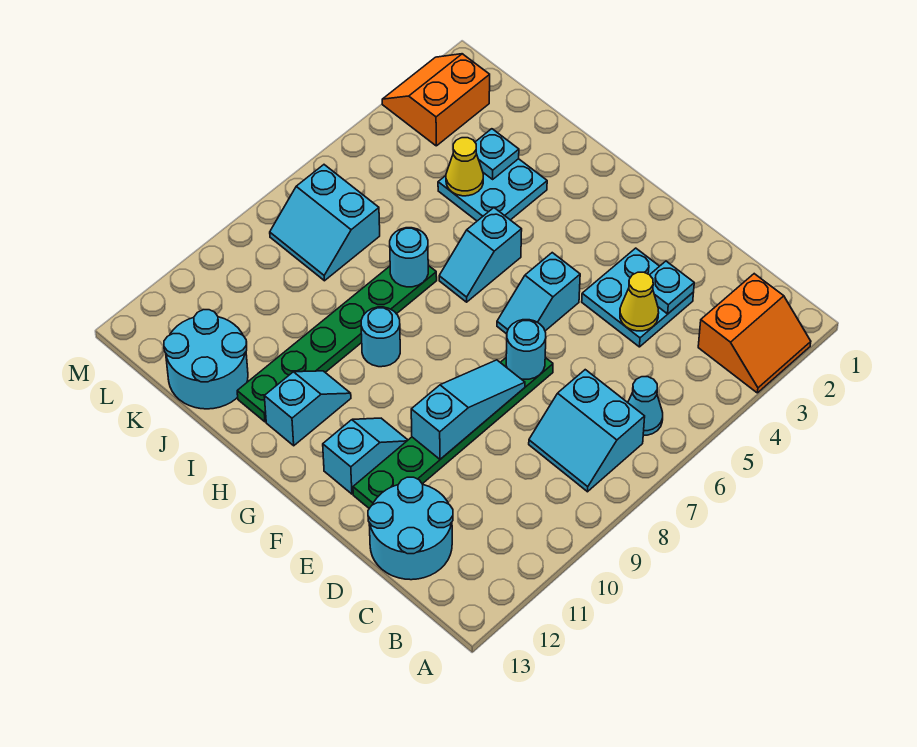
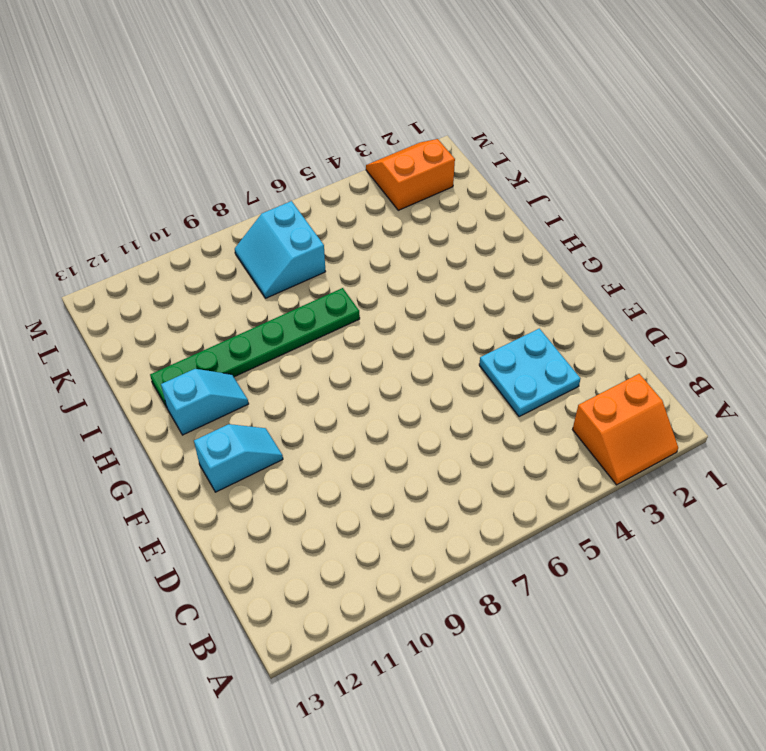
none -> cyan 1x1 cone [628,377,663,435]
none -> cyan 2x2 slope [529,370,645,492]
none -> cyan 2x2 round brick [368,477,453,580]

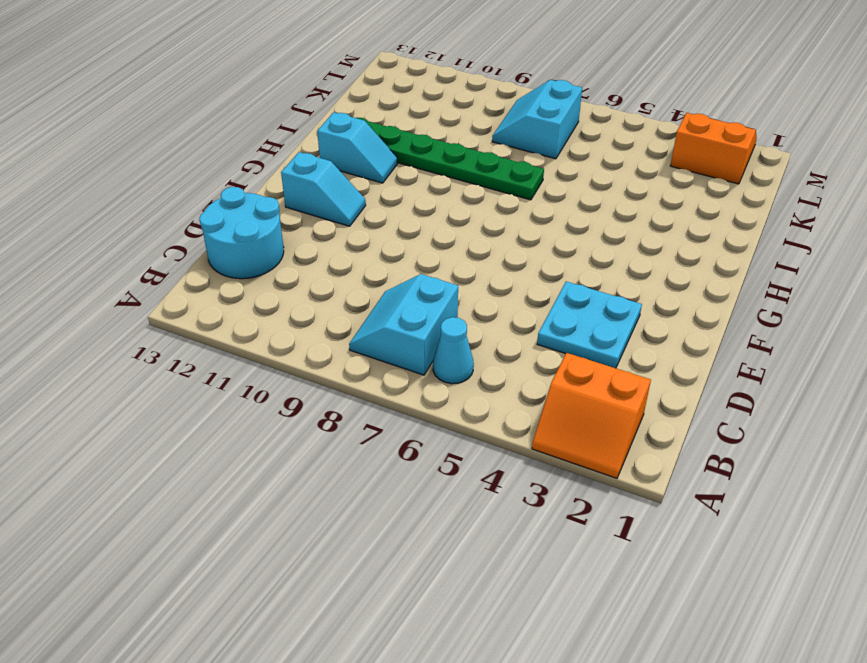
none -> green 1x6 plate [353,358,553,508]
none -> cyan 1x2 slope [497,253,580,334]
none -> cyan 1x2 slope [439,208,522,302]

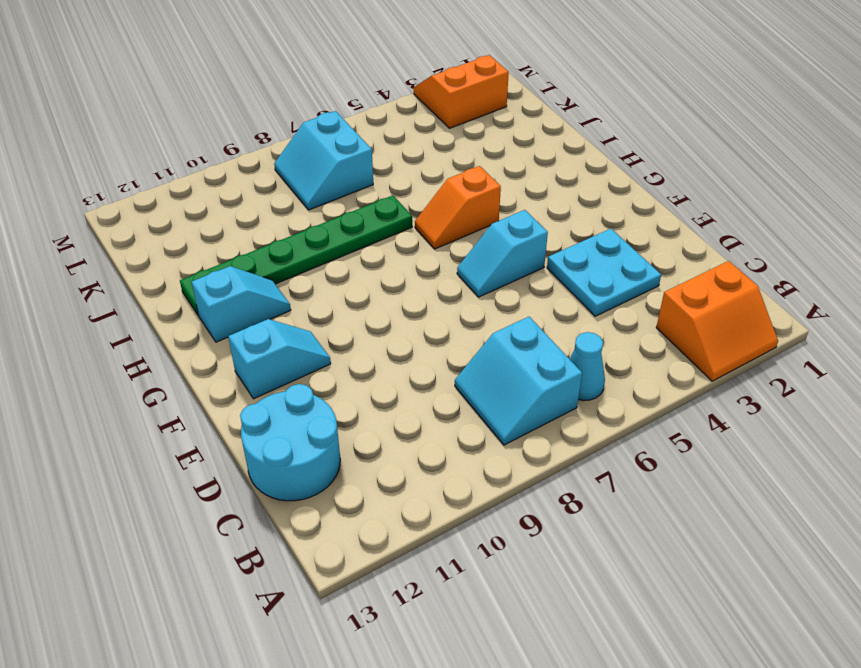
orange 1x2 slope [415,166,501,249] -> cyan 1x2 slope [439,208,522,302]
none -> green 1x6 plate [353,358,553,508]
none -> cyan 1x1 round brick [361,307,400,367]
none -> cyan 2x2 plate [438,159,547,221]

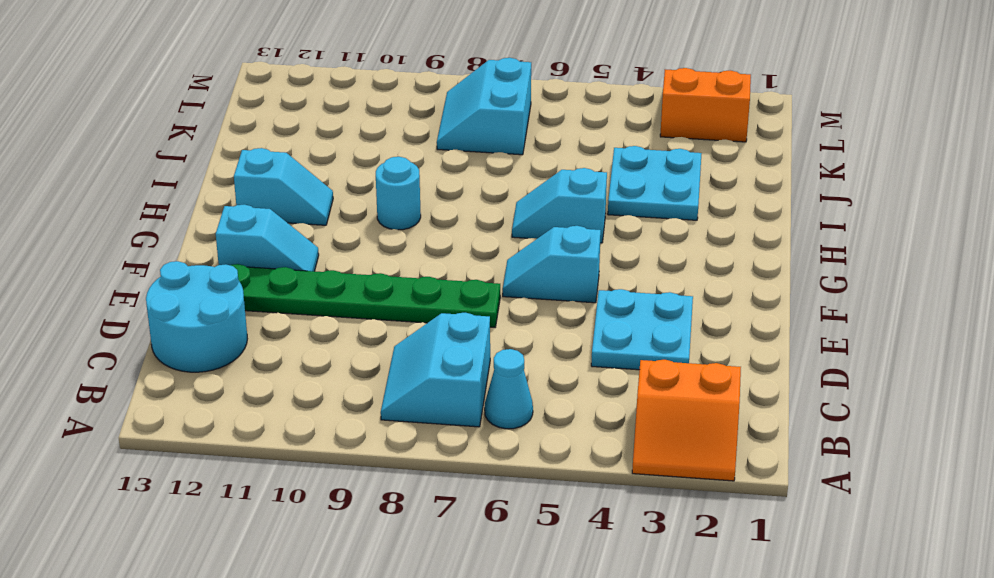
none -> green 1x6 plate [237,265,437,422]
none -> cyan 2x2 round brick [164,310,248,409]
none -> cyan 1x1 plate [650,261,694,314]

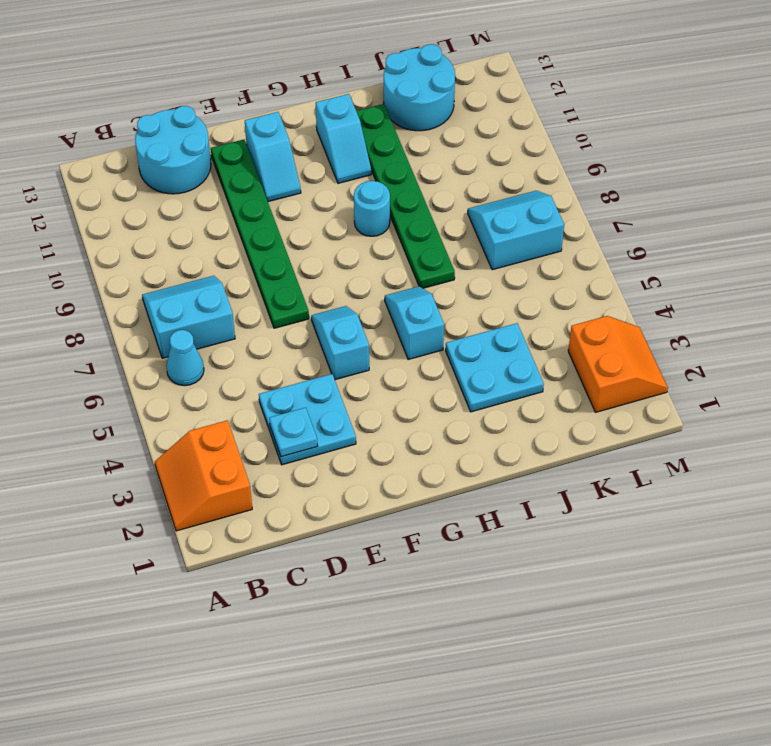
none -> yellow 1x1 cone [620,272,659,331]
none -> cyan 1x1 round brick [506,320,546,379]
none -> cyan 1x3 slope [411,360,525,459]

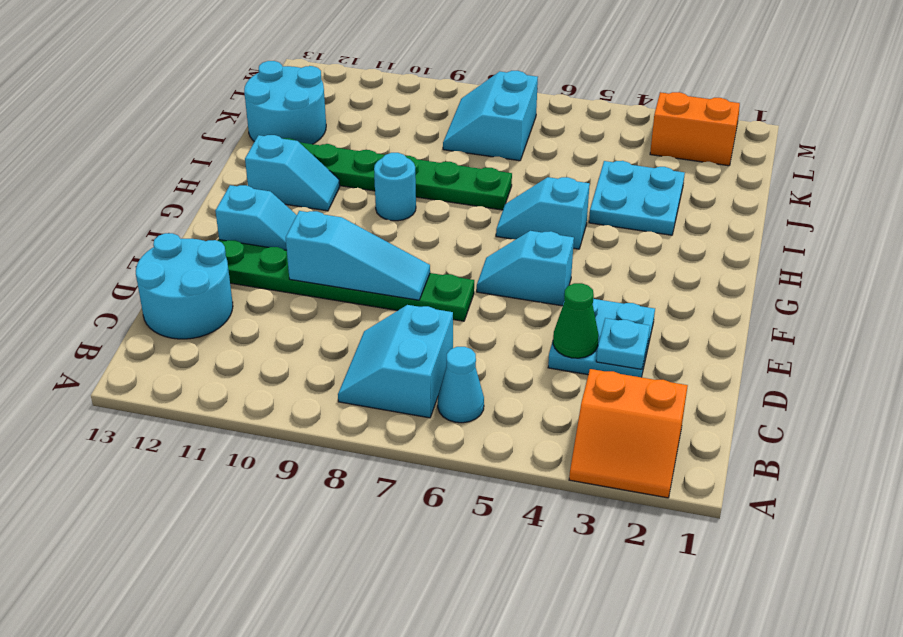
green 1x1 cone [553,283,599,358] -> yellow 1x1 cone [620,272,659,331]
none -> cyan 1x1 round brick [506,320,546,379]
none -> cyan 1x1 round brick [390,228,428,287]
none -> cyan 1x1 plate [475,129,519,179]

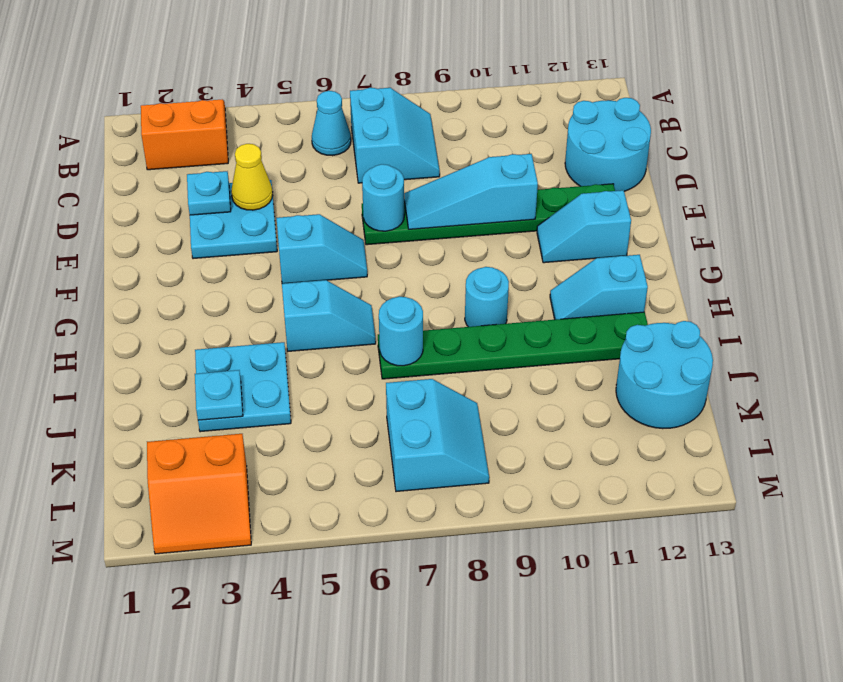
none -> yellow 1x1 cone [446,138,483,196]

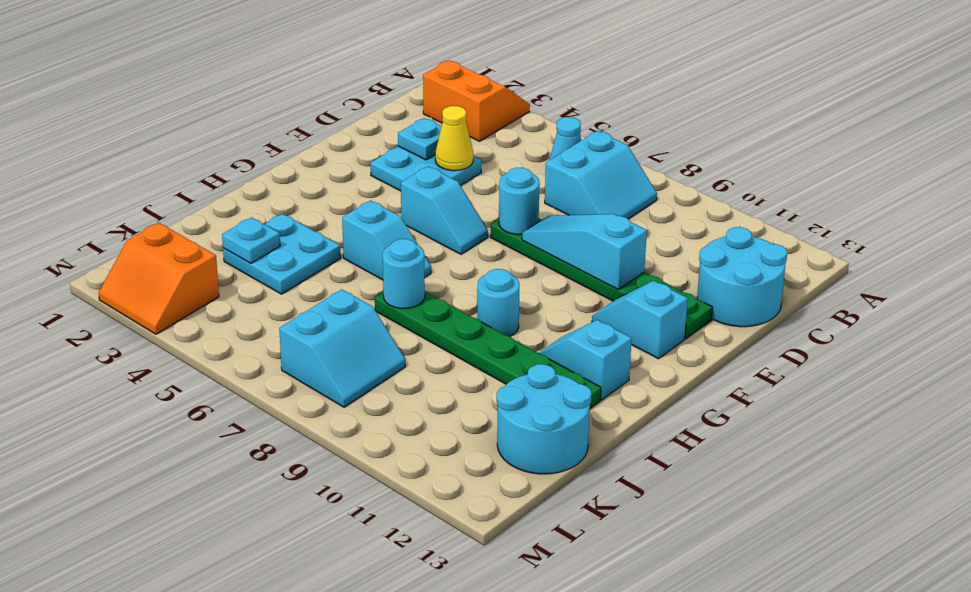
none -> yellow 1x1 cone [446,138,483,196]

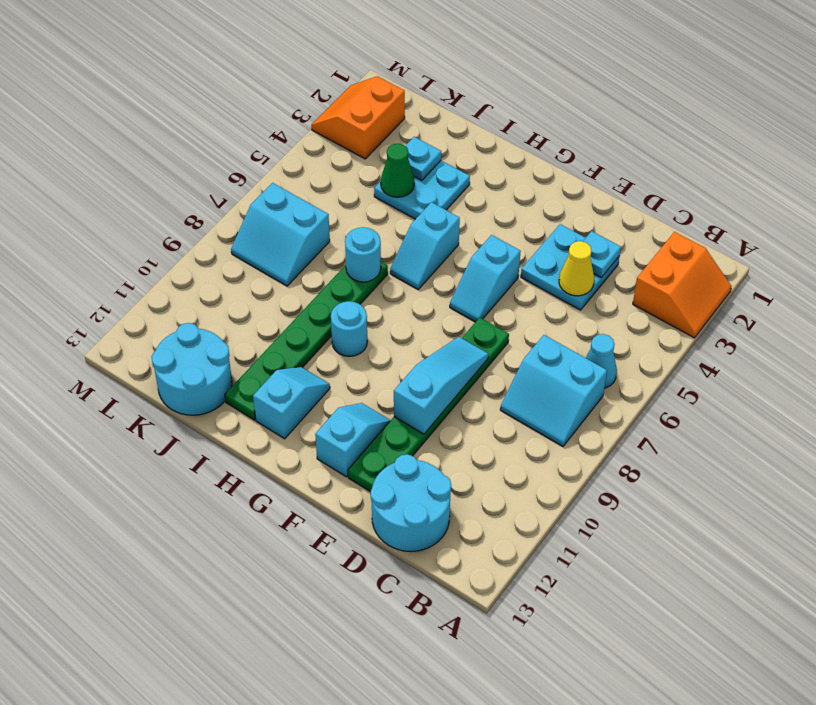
green 1x1 cone [381,144,414,197] -> yellow 1x1 cone [446,138,483,196]
none -> cyan 1x1 round brick [506,320,546,379]

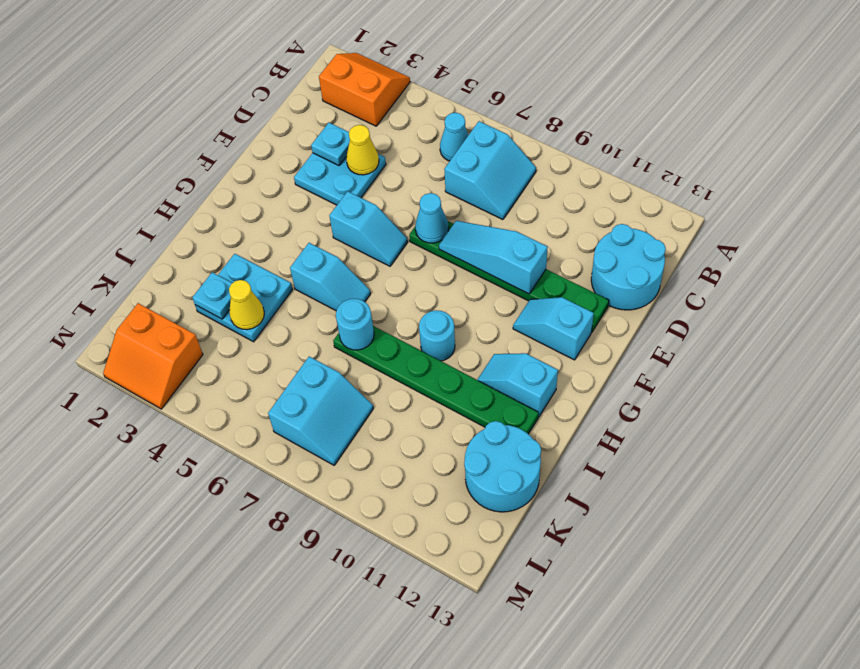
cyan 1x1 cone [415,193,449,243] -> cyan 1x1 round brick [506,320,546,379]

